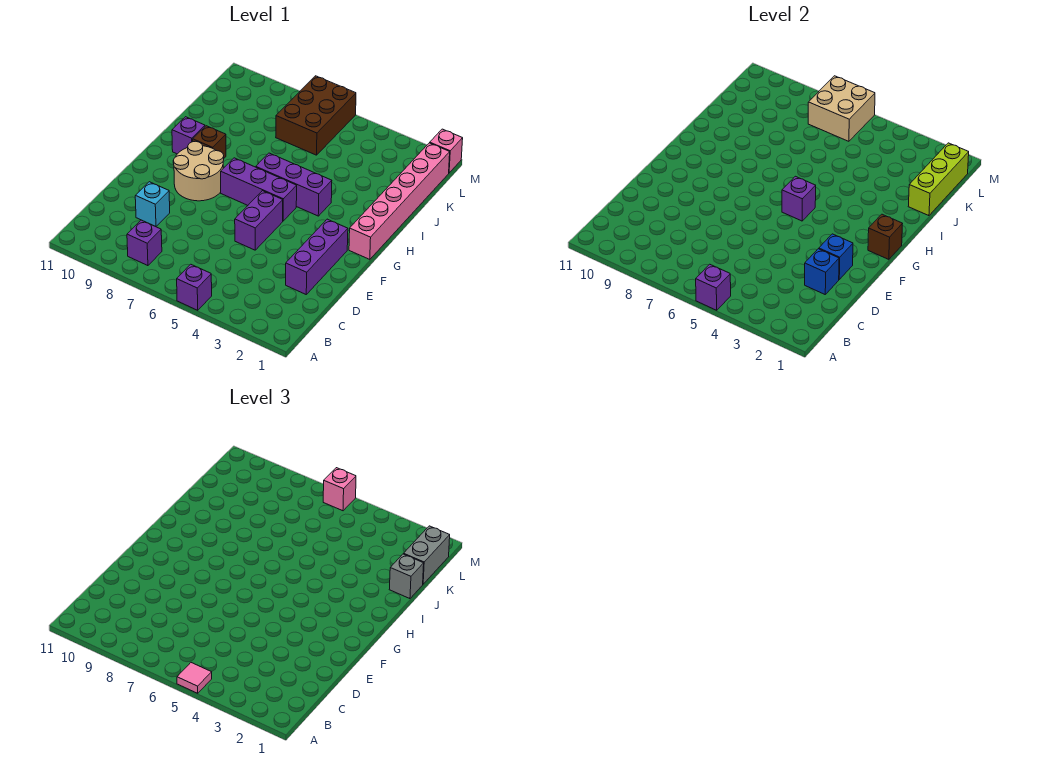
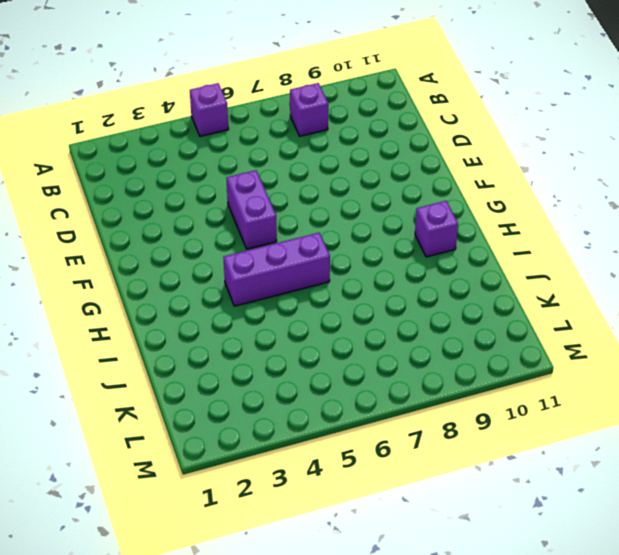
none -> purple 1x3 brick [286,219,348,294]
none -> cyan 1x1 brick [135,182,170,227]
none -> tan 2x2 round brick [173,141,224,201]

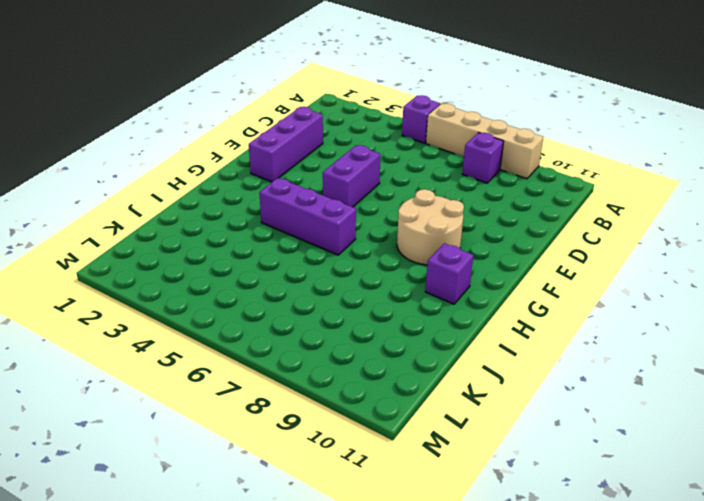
tan 1x4 brick [426,103,543,179] -> none
none -> cyan 1x1 brick [135,182,170,227]
none -> pink 1x6 brick [349,143,450,259]
none -> purple 1x3 brick [221,158,297,221]

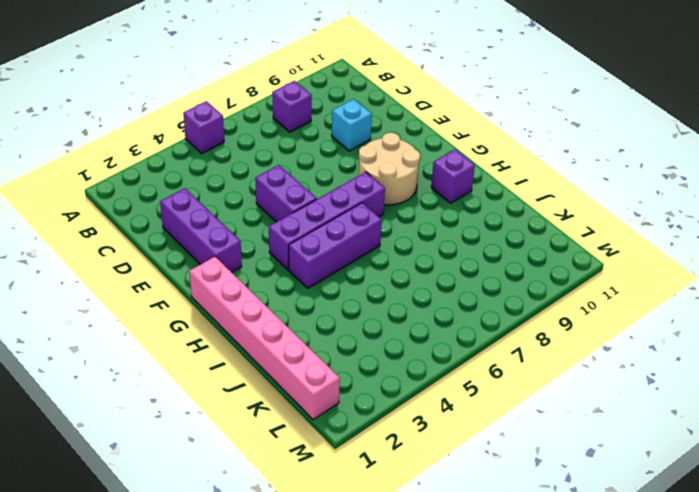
purple 1x4 brick [269,172,385,270] -> purple 1x3 brick [221,158,297,221]
none -> brown 1x1 brick [193,126,226,158]
none -> brown 2x3 brick [276,76,356,155]
none -> pink 1x1 brick [430,129,463,173]

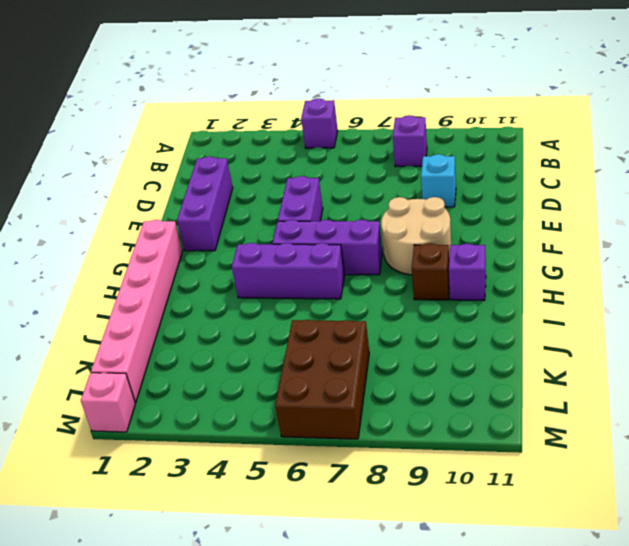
none -> purple 1x1 brick [696,264,731,310]
none -> blue 1x1 brick [805,249,839,294]
none -> blue 1x1 brick [819,234,853,279]

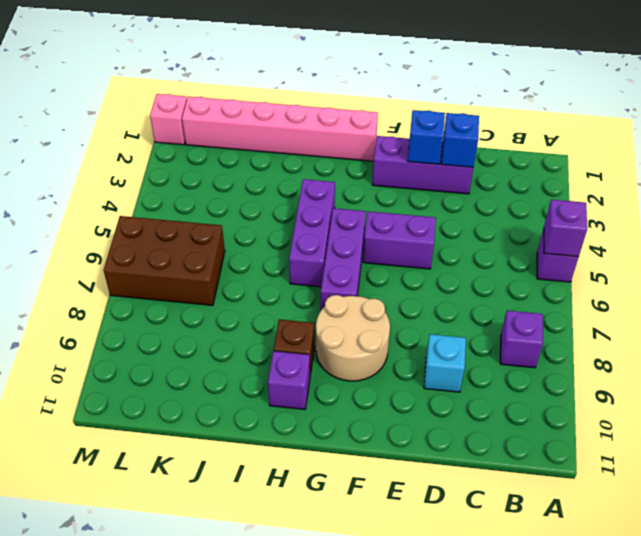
none -> brown 1x1 brick [868,214,902,259]
none -> purple 1x1 brick [782,176,816,221]
none -> lime 1x3 brick [908,143,969,216]

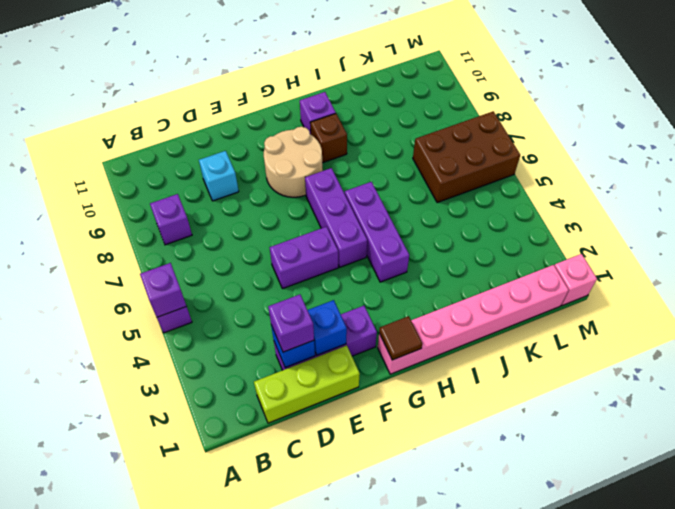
lime 1x3 brick [254,345,360,423] -> lime 1x3 brick moved to [908,143,969,216]
purple 1x1 brick [268,295,314,352] -> purple 1x1 brick moved to [782,176,816,221]
brown 1x1 tile [379,316,422,360] -> brown 1x1 brick [868,214,902,259]
none -> tan 2x2 brick [808,76,875,141]
none -> pink 1x1 tile [177,663,212,693]
none -> grey 1x1 brick [389,554,424,599]

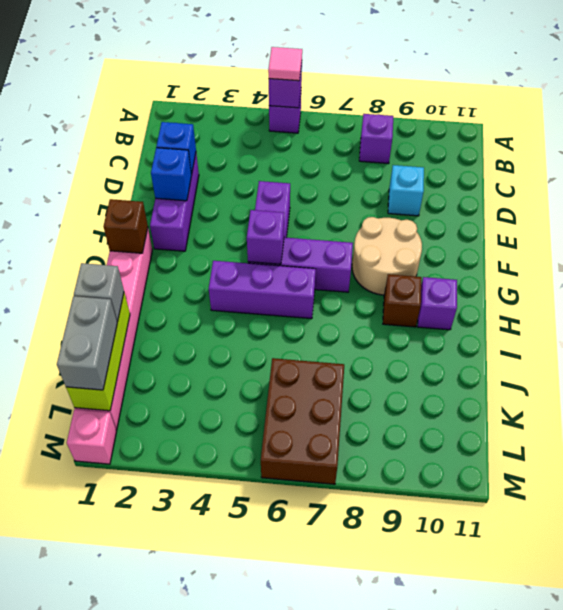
none -> tan 2x2 brick [808,76,875,141]
none -> pink 1x1 brick [323,468,356,511]

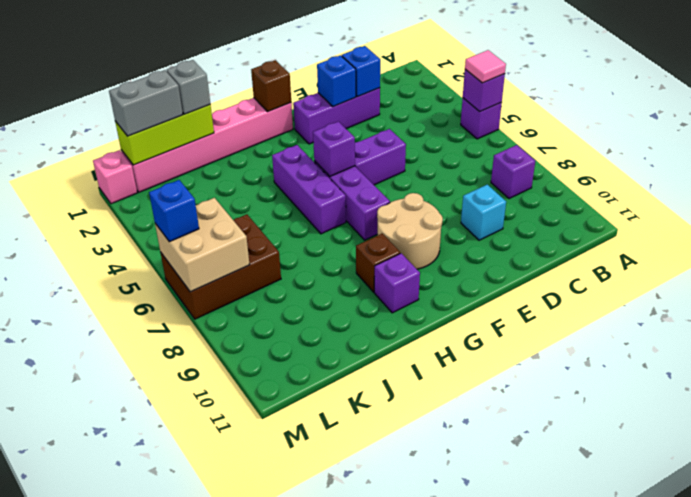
blue 1x1 brick [149,180,199,242] -> pink 1x1 brick [323,468,356,511]

